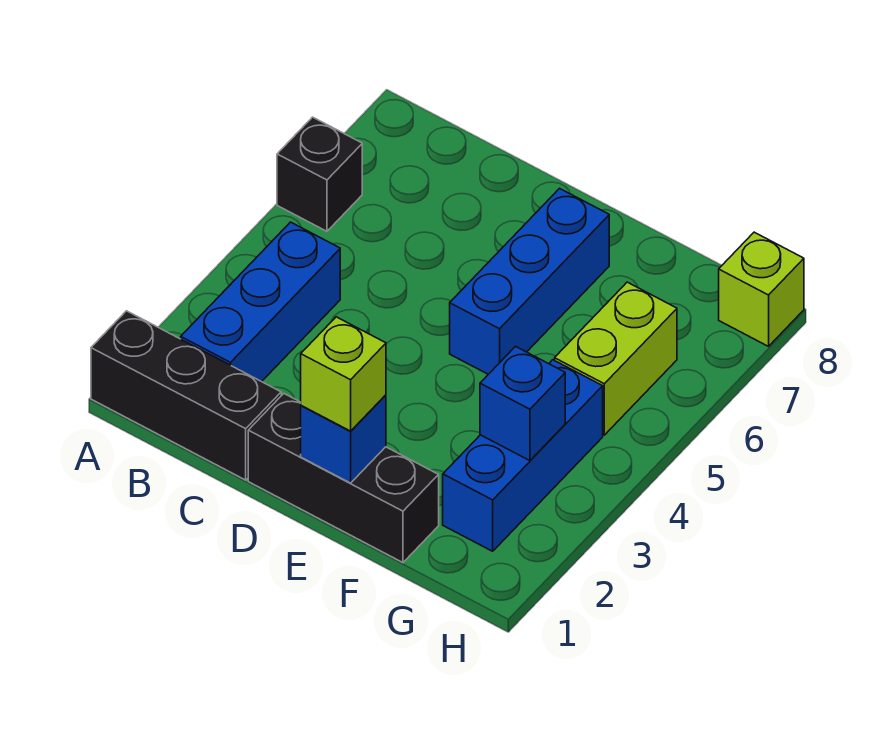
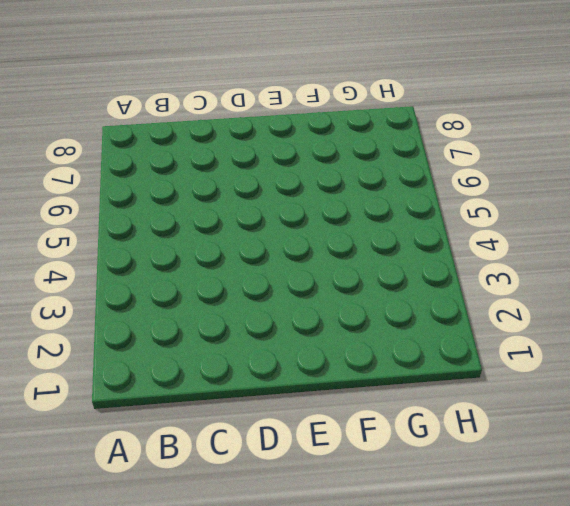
none -> black 1x3 brick [91,311,281,480]
none -> black 1x1 brick [277,117,362,231]

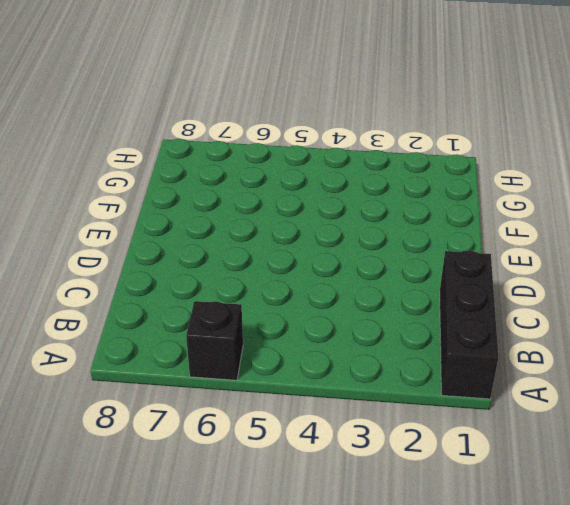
none -> blue 1x3 brick [181,222,340,382]
none -> black 1x3 brick [248,394,439,563]

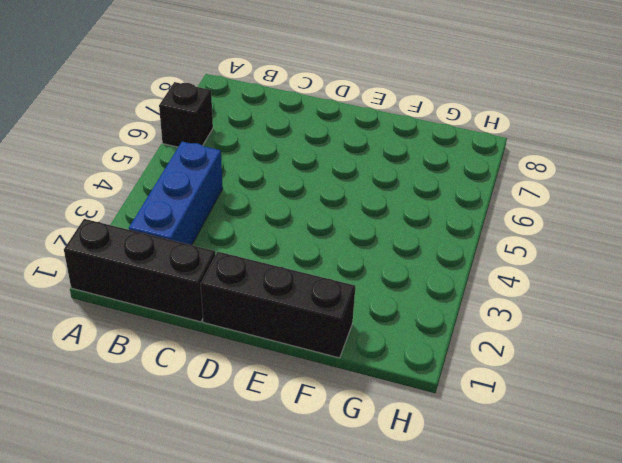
none -> blue 1x3 brick [450,188,609,374]
none -> blue 1x3 brick [443,360,603,551]

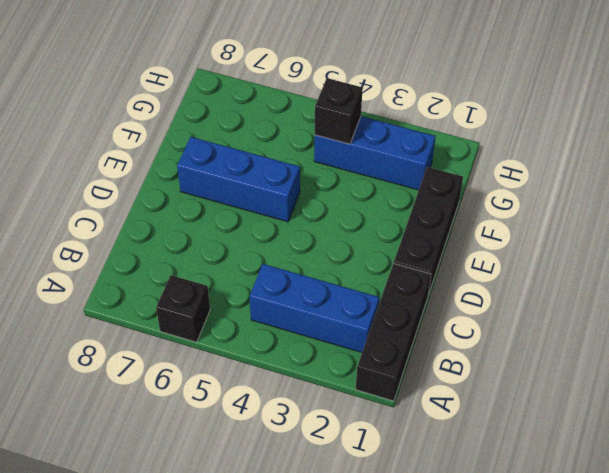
black 1x1 brick [315,78,363,144] -> none
none -> lime 1x2 brick [555,282,677,435]
none -> lime 1x1 brick [719,232,804,346]

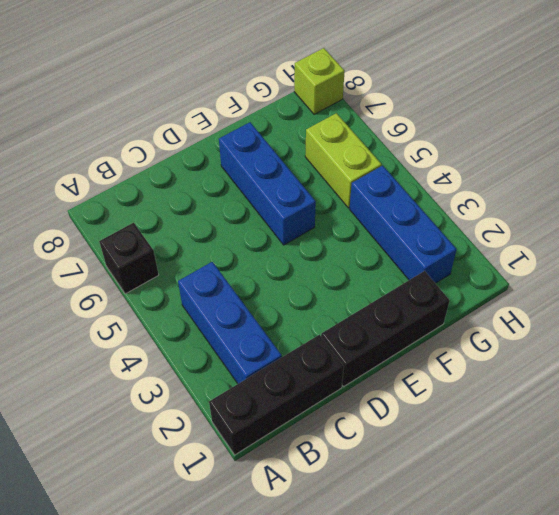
none -> blue 1x1 brick [301,395,386,483]
none -> blue 1x1 brick [480,346,565,461]

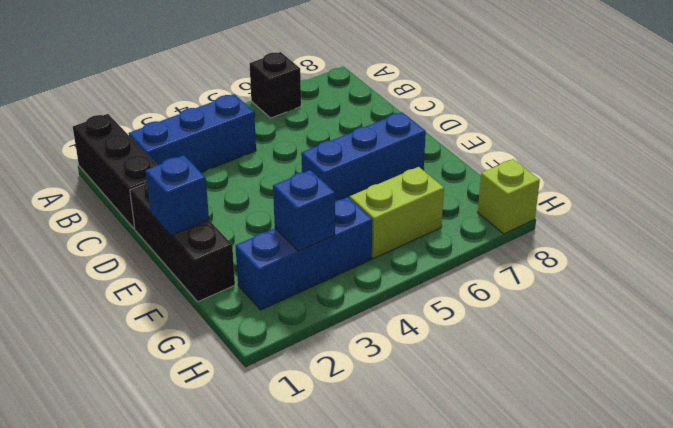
none -> lime 1x1 brick [301,317,386,431]

